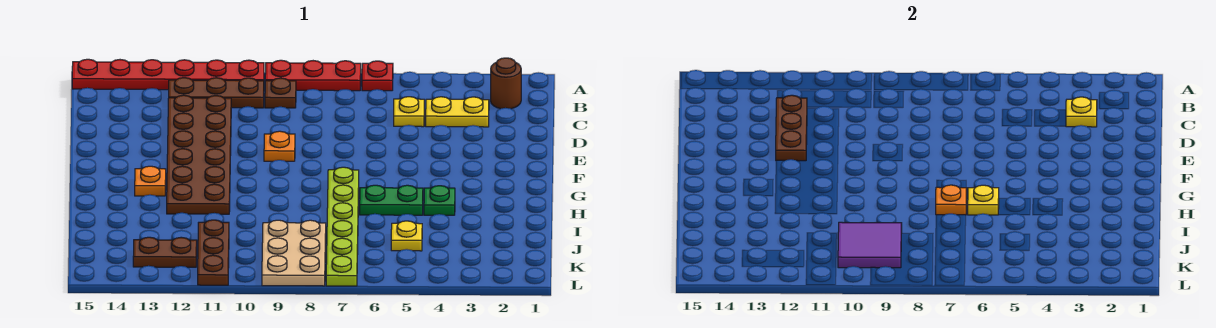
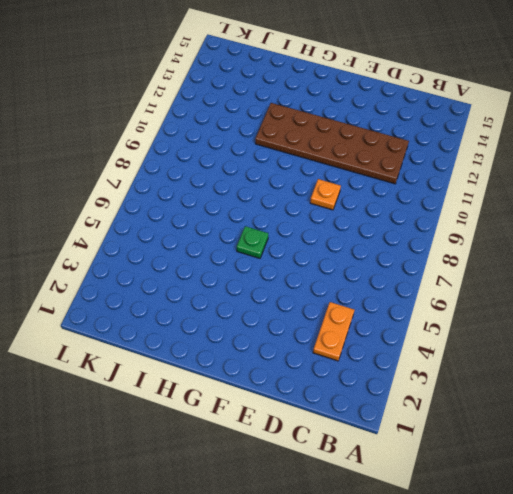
orange 1x2 plate [313,302,354,361] -> yellow 1x2 plate [426,97,489,127]
green 1x1 plate [237,226,268,258] -> green 1x1 plate moved to [424,186,455,215]
none -> red 1x1 plate [362,61,393,91]
none -> red 1x3 plate [265,60,361,91]
none -> red 1x6 plate [72,59,264,90]

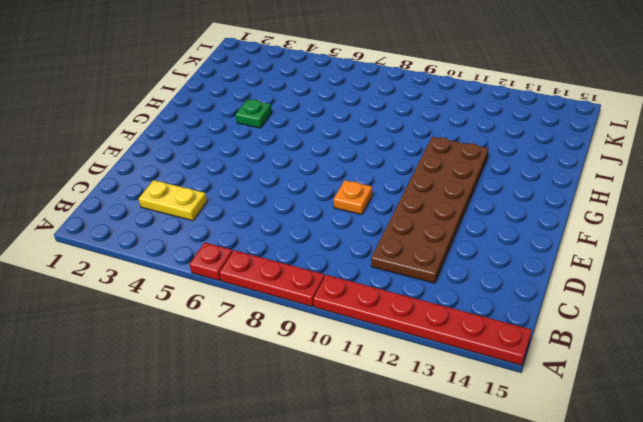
none -> brown 1x1 round brick [491,58,521,109]
none -> brown 1x1 plate [265,78,296,108]
none -> brown 1x3 plate [169,78,264,108]

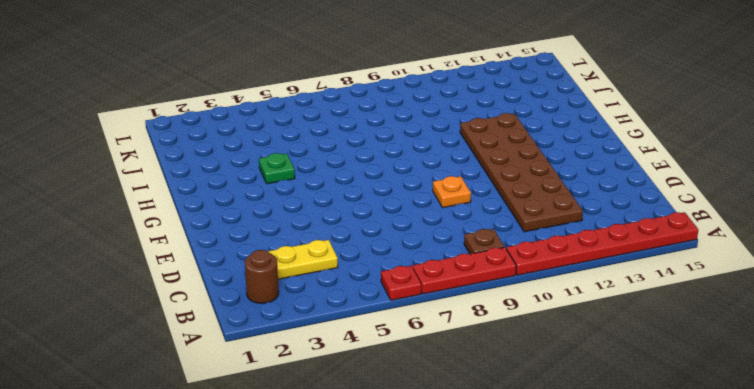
none -> brown 1x3 plate [169,78,264,108]
none -> yellow 1x1 plate [394,97,424,127]
none -> lime 1x6 plate [326,167,359,286]

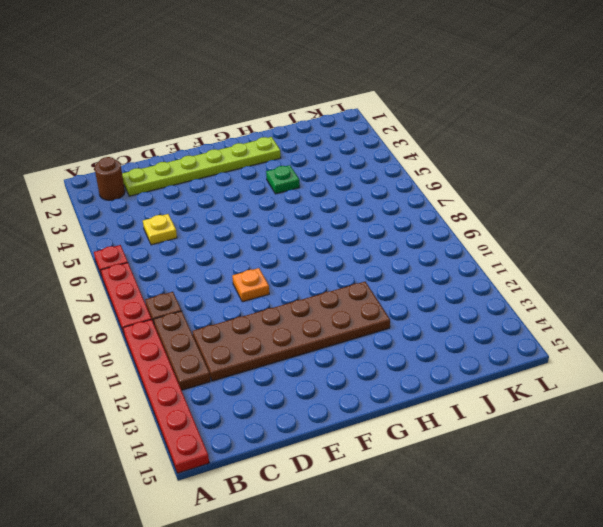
lime 1x6 plate [122,137,281,196] -> lime 1x6 plate moved to [326,167,359,286]
none -> yellow 1x2 plate [426,97,489,127]
none -> orange 1x1 plate [135,166,166,196]
none -> green 1x2 plate [360,185,423,215]

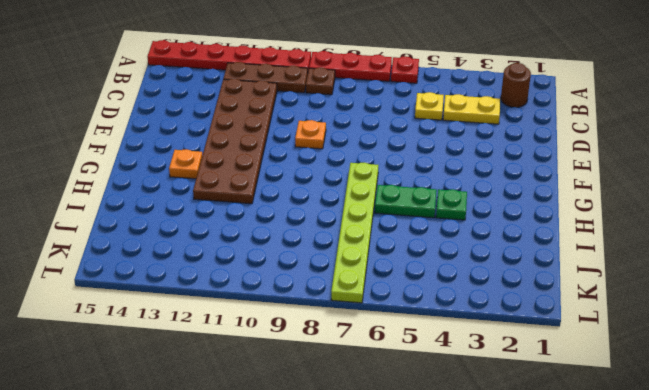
none -> yellow 1x1 plate [391,221,422,251]
none -> tan 2x3 plate [262,220,326,286]
none -> brown 1x3 plate [198,220,229,285]

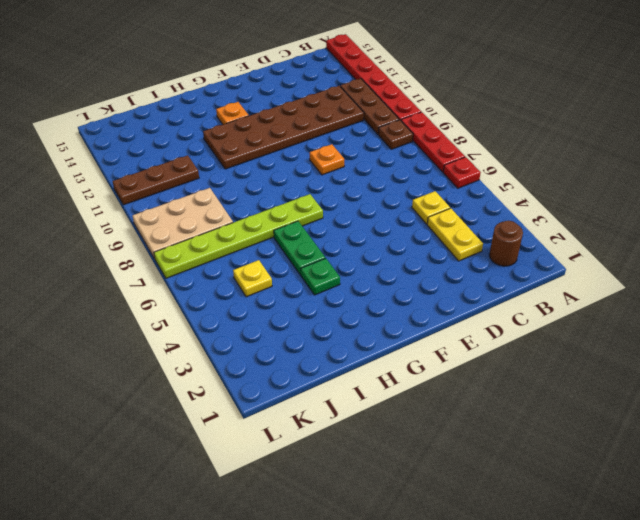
none -> brown 1x2 plate [133,237,197,267]
none -> yellow 1x1 plate [1066,97,1097,127]
none -> brown 1x3 plate [776,95,807,161]

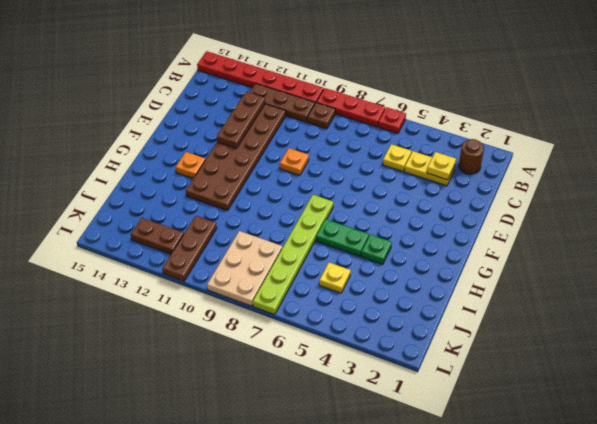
none -> yellow 1x1 plate [968,185,999,215]
none -> orange 1x1 plate [936,185,967,215]
none -> purple 2x2 tile [838,222,902,268]

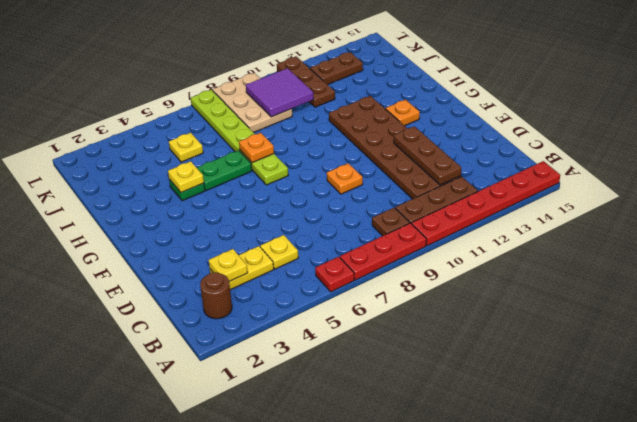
yellow 1x1 plate [168,161,204,193] -> yellow 1x1 plate moved to [968,185,999,215]

